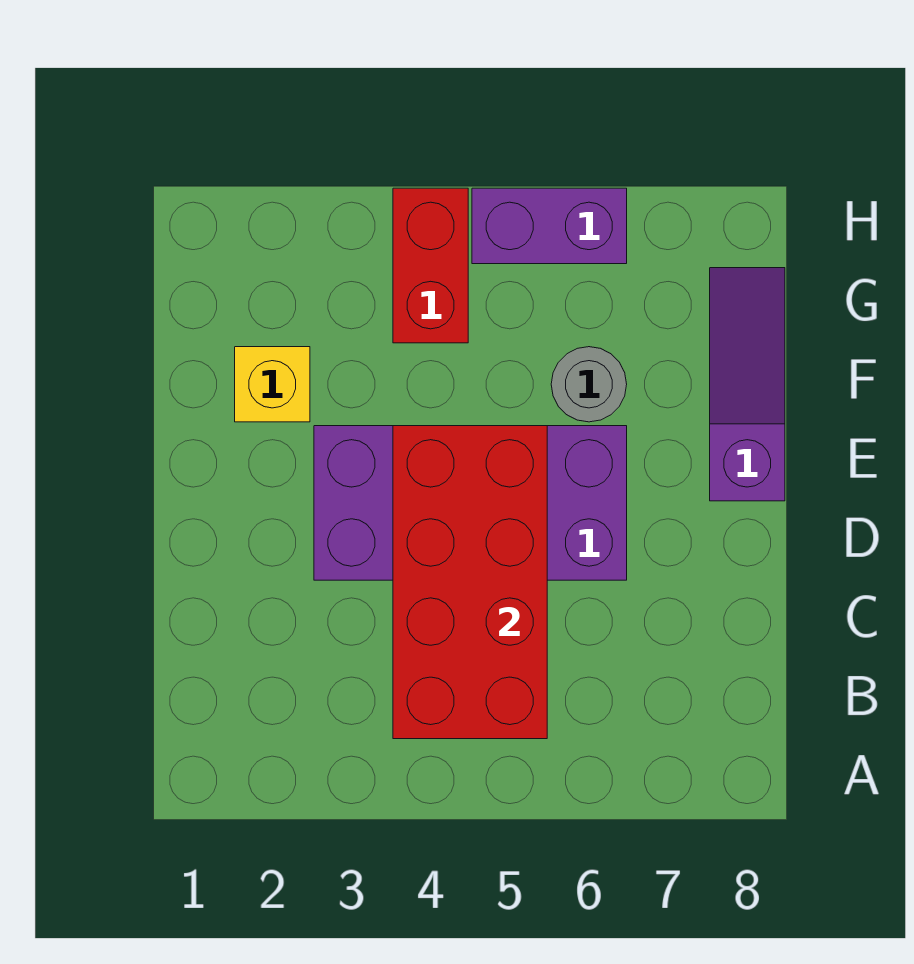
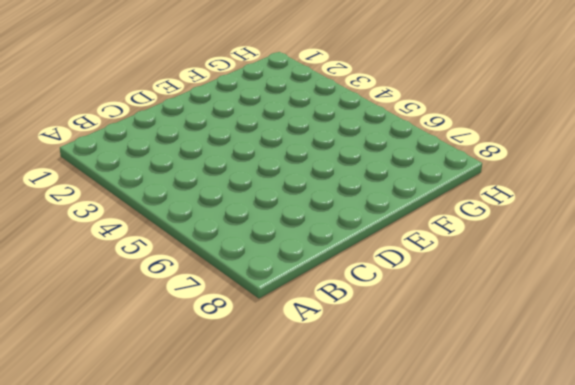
none -> purple 2x4 brick [314,426,627,580]
none -> purple 1x3 slope [710,268,785,501]

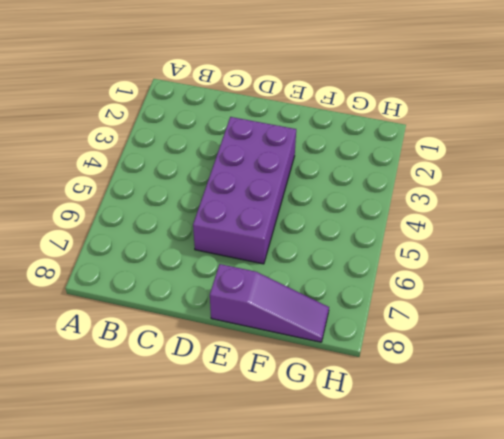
none -> yellow 1x1 brick [235,347,310,422]
none -> grey 1x1 round brick [551,347,627,422]

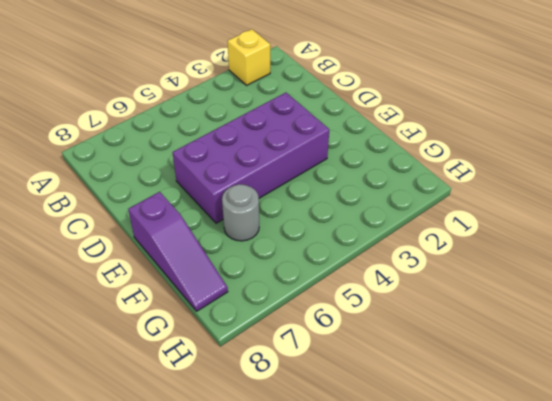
yellow 1x1 brick [228,29,270,85] -> yellow 1x1 brick moved to [235,347,310,422]
none -> red 1x2 brick [393,188,468,343]
none -> purple 1x2 brick [472,188,627,264]

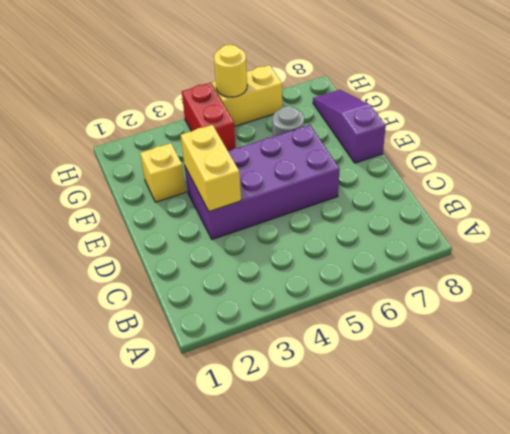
yellow 1x2 brick [181,125,241,212] -> none
yellow 1x2 brick [212,65,282,127] -> purple 1x2 brick [472,188,627,264]
yellow 1x1 round brick [214,45,247,97] -> none
none -> red 2x4 brick [393,426,547,739]

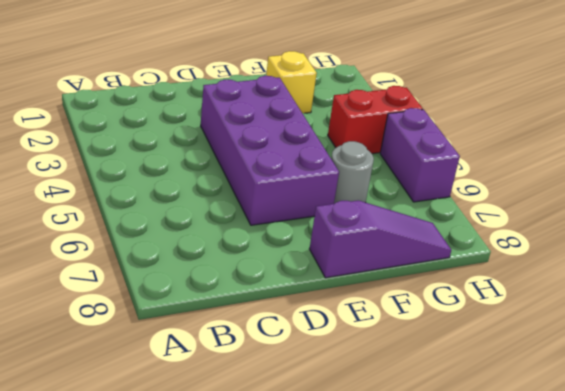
none -> red 2x4 brick [393,426,547,739]

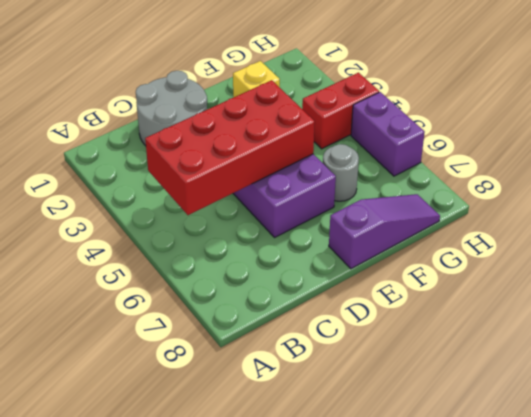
grey 2x2 round brick [136,71,207,146] -> none

